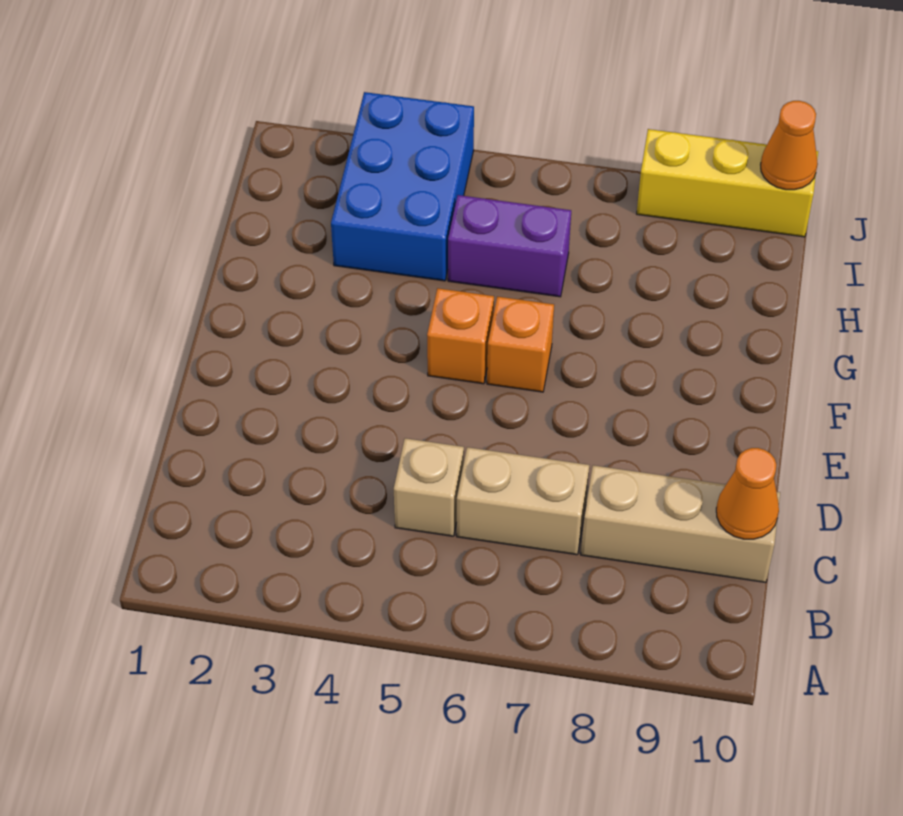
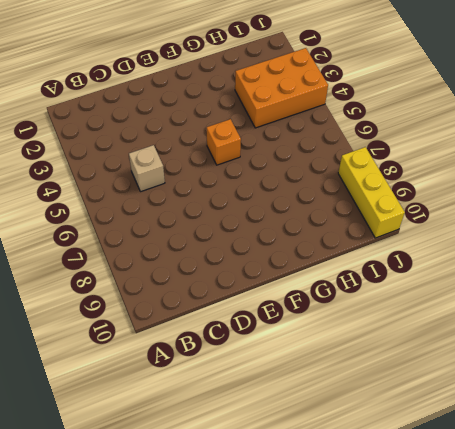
orange 2x3 brick [235,48,328,128] -> blue 2x3 brick [331,92,474,281]
none -> tan 1x2 brick [457,447,589,555]
none -> tan 1x3 brick [581,465,780,583]

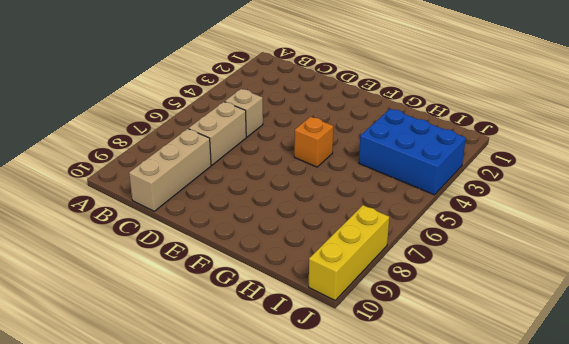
none -> orange 1x1 brick [487,297,554,392]
none -> purple 1x2 brick [448,195,571,297]

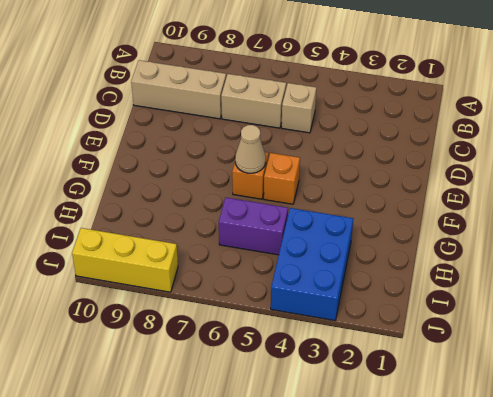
tan 1x1 cone [235,125,266,173] -> none
none -> orange 1x1 cone [716,448,779,539]
none -> orange 1x1 cone [761,101,818,190]

